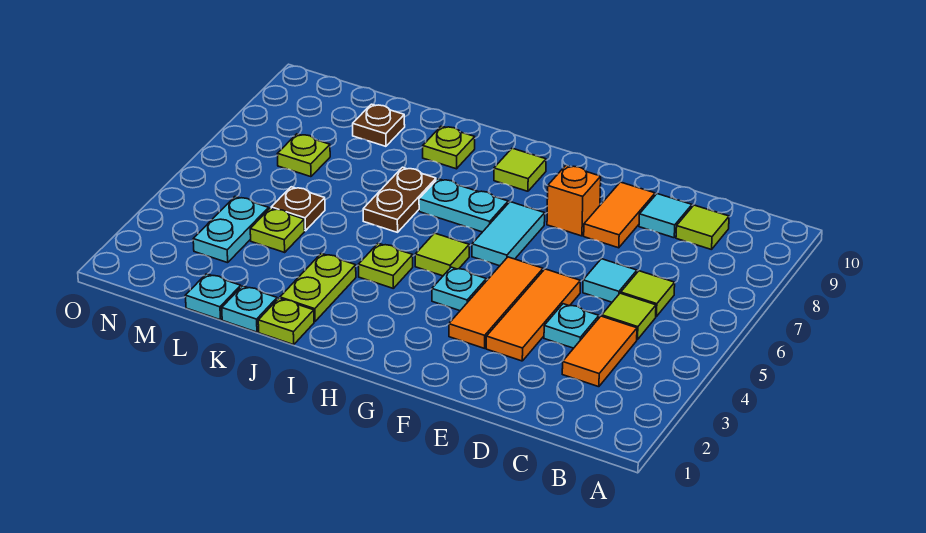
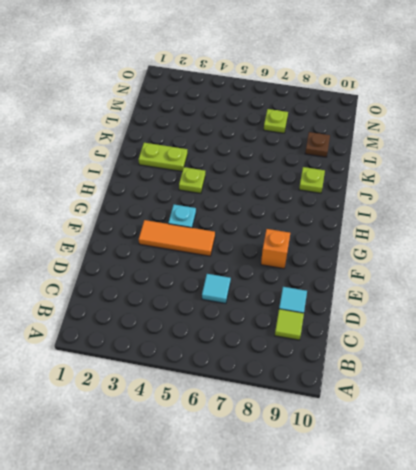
none -> orange 1x2 tile [562,316,637,387]
none -> lime 1x1 tile [602,293,656,340]
none -> lime 1x1 tile [621,271,675,316]

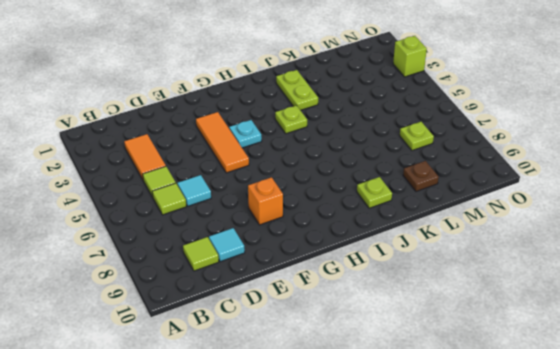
lime 1x1 brick [393,36,427,77] -> none
none -> cyan 1x1 plate [544,304,599,348]
none -> orange 1x3 tile [486,269,580,361]
none -> orange 1x2 tile [584,182,655,248]

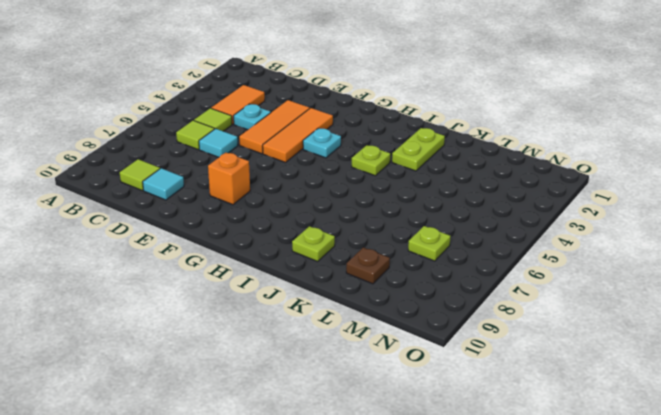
none -> orange 1x2 tile [584,182,655,248]
none -> cyan 1x2 tile [472,202,545,266]
none -> lime 1x1 tile [415,233,469,276]

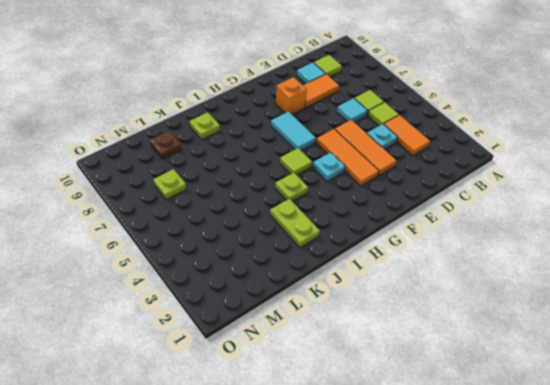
orange 1x2 tile [303,74,339,108] -> orange 1x2 tile turned to [584,182,655,248]
none -> cyan 1x2 plate [419,179,508,232]
none -> lime 1x1 tile [494,148,546,191]
none -> lime 1x1 plate [258,298,314,345]

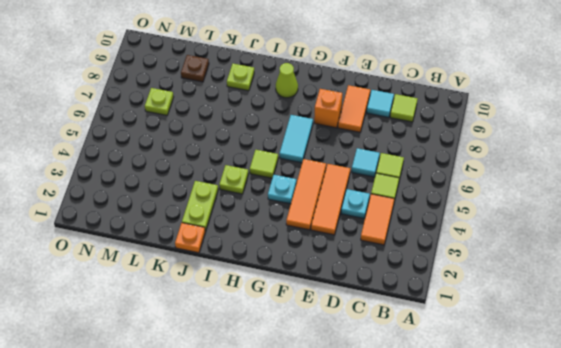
lime 1x1 cone [276,63,298,98] -> lime 1x1 tile [494,148,546,191]
orange 1x1 plate [175,223,205,253] -> lime 1x1 plate [258,298,314,345]
none -> cyan 1x2 plate [419,179,508,232]
none -> brown 1x2 plate [363,167,436,232]
none -> cyan 1x1 plate [222,286,277,332]

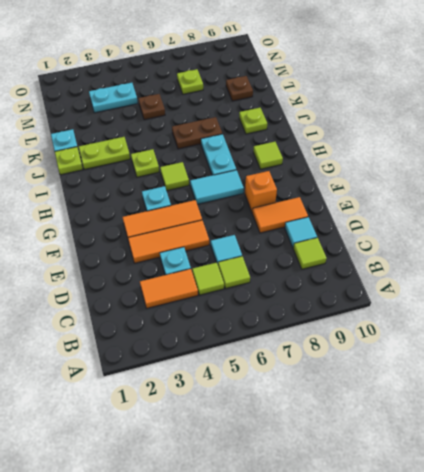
none -> cyan 1x1 plate [185,274,241,320]
none -> lime 1x1 plate [250,208,305,252]

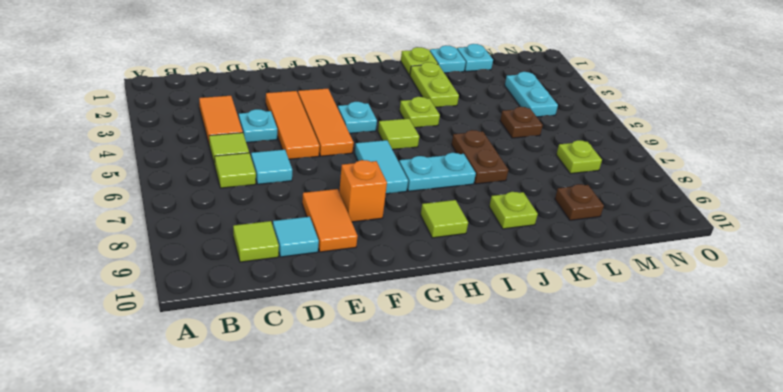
none -> lime 1x1 plate [250,208,305,252]

